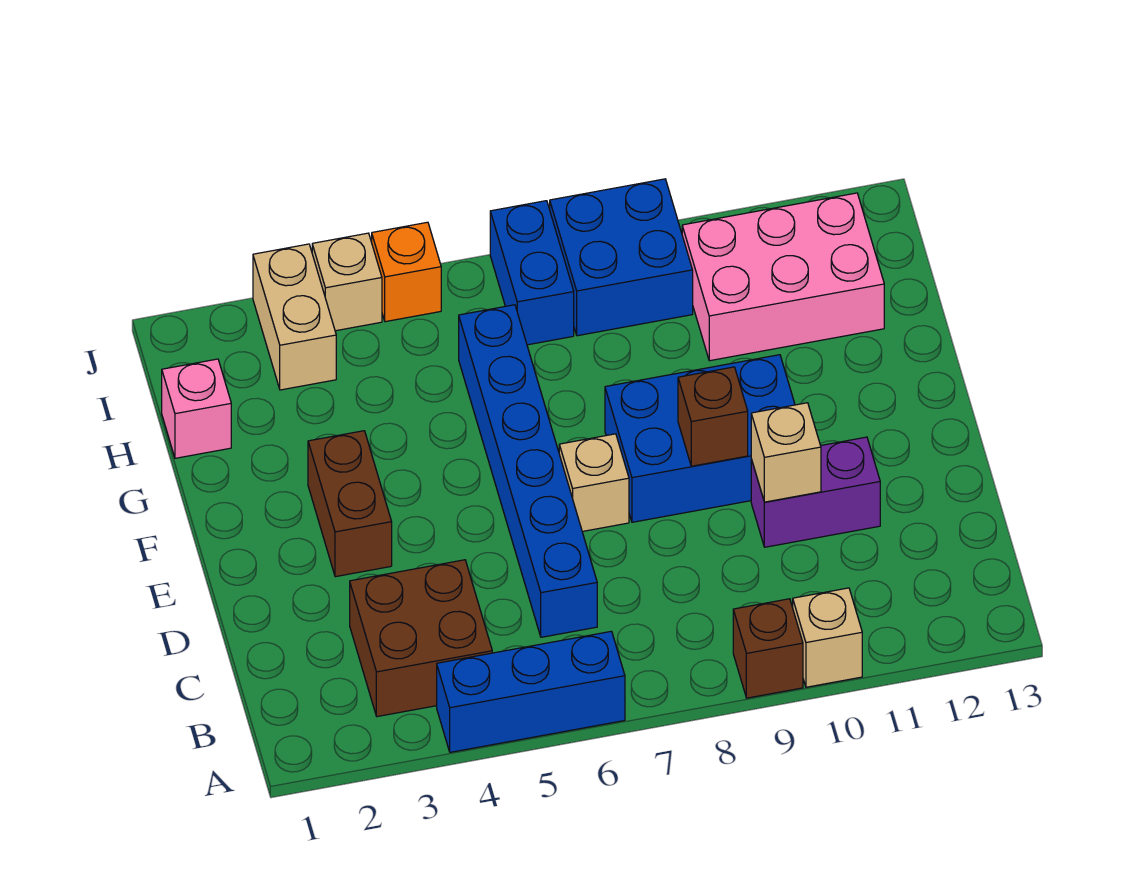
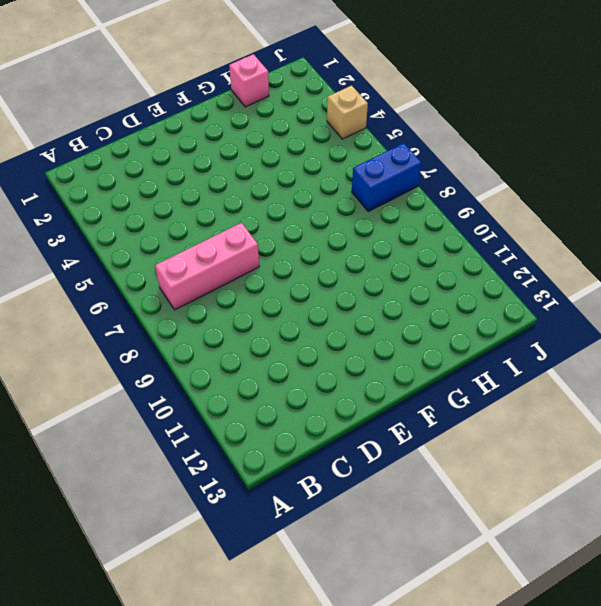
pink 1x3 brick [155,223,259,310] -> none
none -> blue 1x3 brick [437,631,625,752]
none -> brown 1x1 brick [733,599,803,698]
none -> tan 1x1 brick [793,588,862,687]

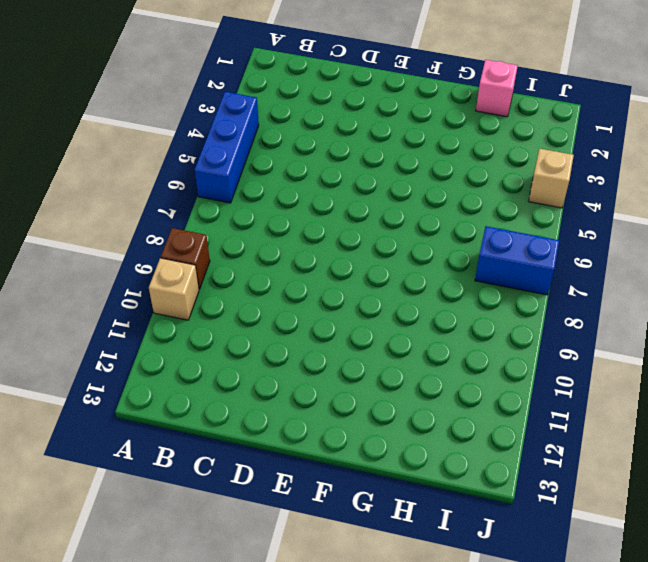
none -> brown 2x2 brick [350,560,492,717]
none -> blue 1x6 brick [459,305,597,637]
none -> purple 1x2 brick [751,437,880,547]

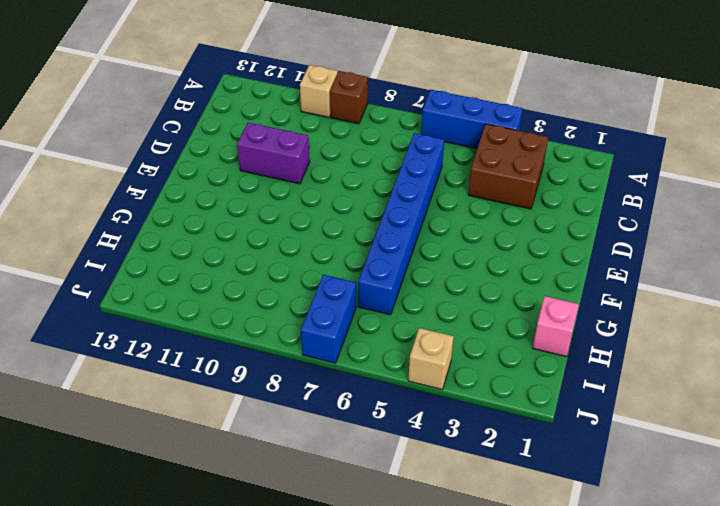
none -> brown 1x2 brick [308,431,392,577]
none -> tan 1x1 brick [559,434,629,532]
none -> blue 2x3 brick [605,355,795,522]

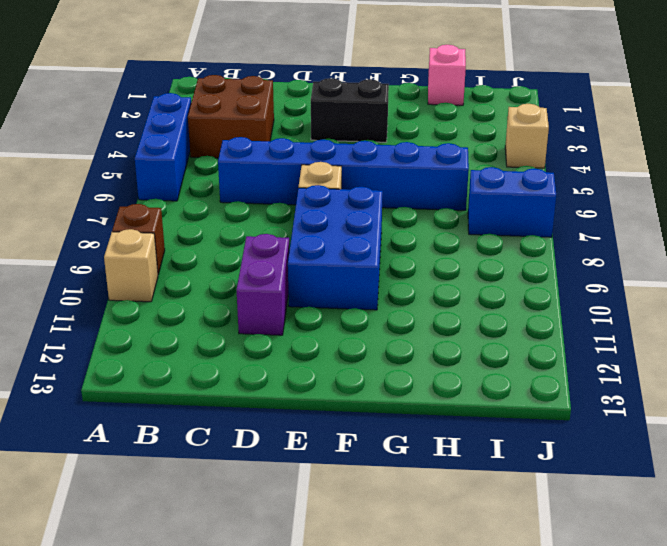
black 1x2 brick [311,78,389,142] -> brown 1x2 brick [308,431,392,577]
none -> pink 2x3 brick [682,193,884,361]
none -> tan 1x2 brick [253,244,336,390]
none -> blue 2x2 brick [550,179,693,336]

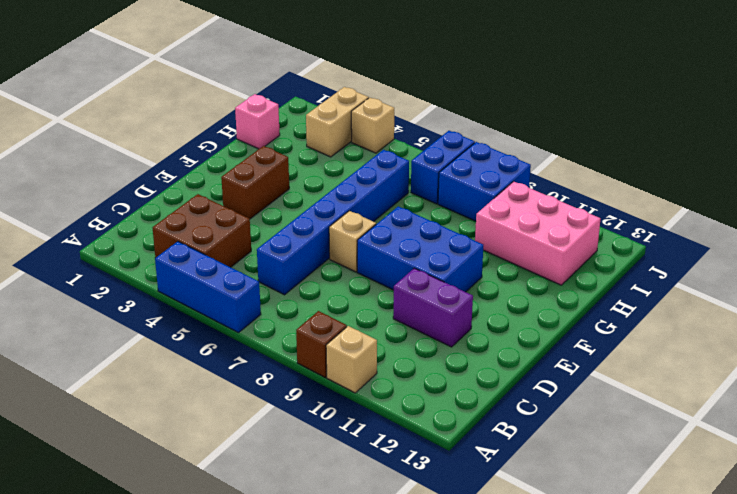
none -> orange 1x1 brick [372,222,441,322]
none -> tan 1x1 brick [751,403,821,502]
none -> brown 1x1 brick [678,367,748,466]

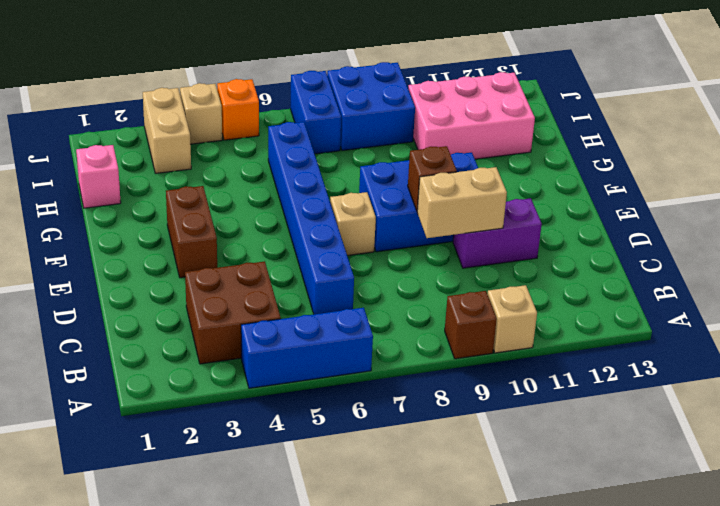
tan 1x2 brick [417,167,507,238] -> tan 1x1 brick [751,403,821,502]

